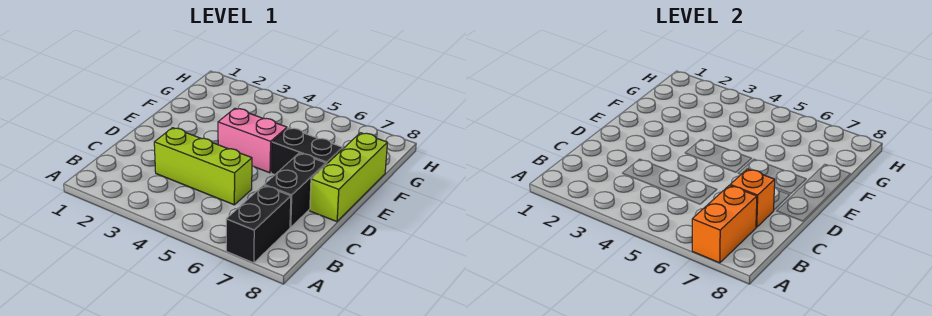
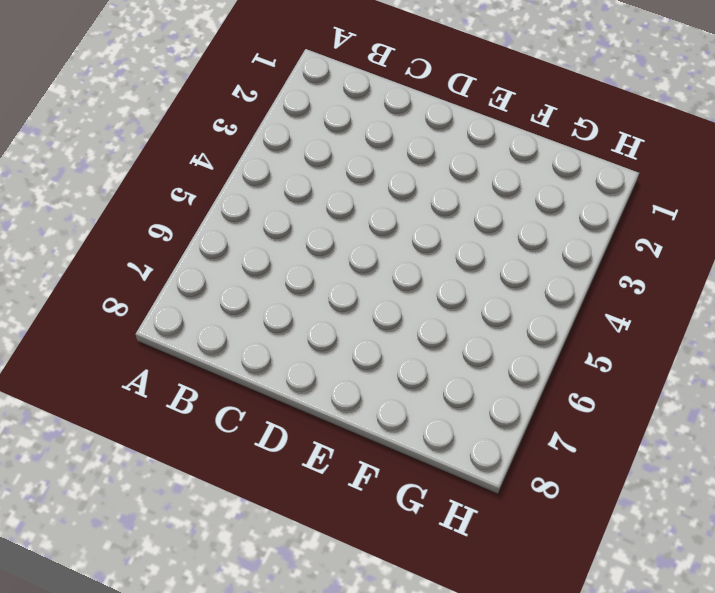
none -> black 1x2 brick [226,185,291,263]
none -> lime 1x3 brick [154,128,252,205]

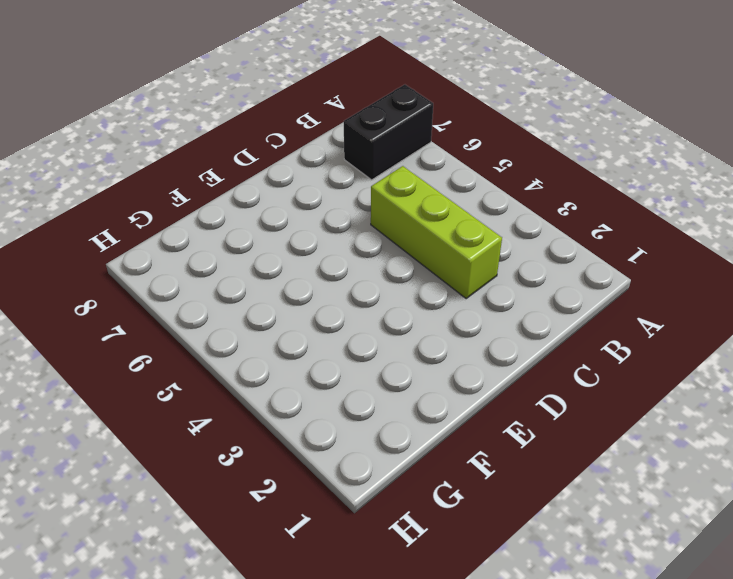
none -> black 1x2 brick [264,153,326,227]
none -> lime 1x3 brick [310,133,387,222]

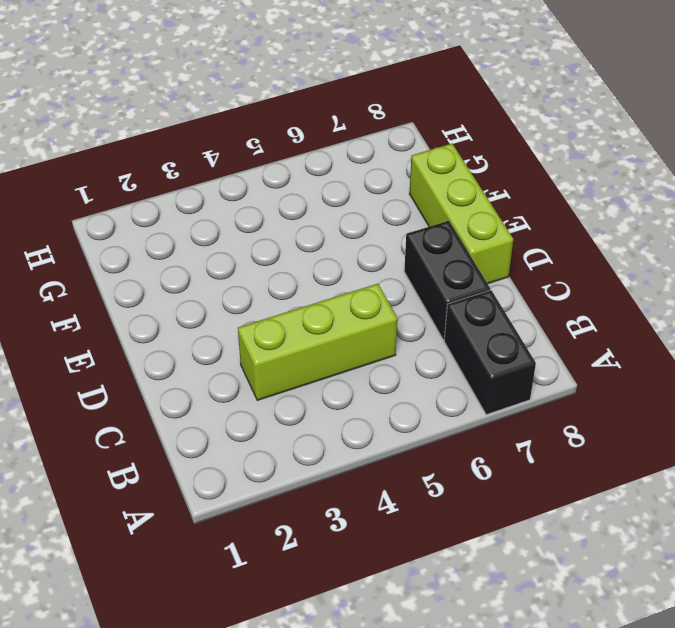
none -> pink 1x2 brick [218,108,287,173]
none -> black 1x2 brick [271,128,343,175]

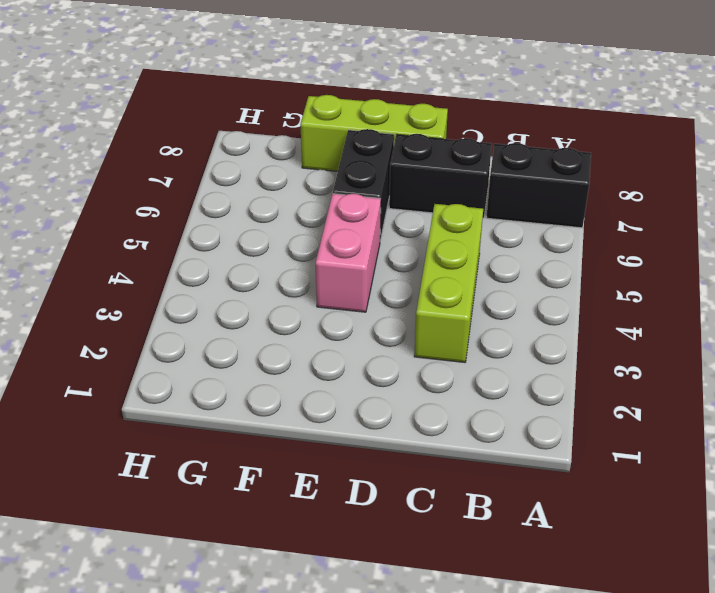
none -> orange 1x2 brick [692,185,757,263]
none -> orange 1x1 brick [730,169,775,227]

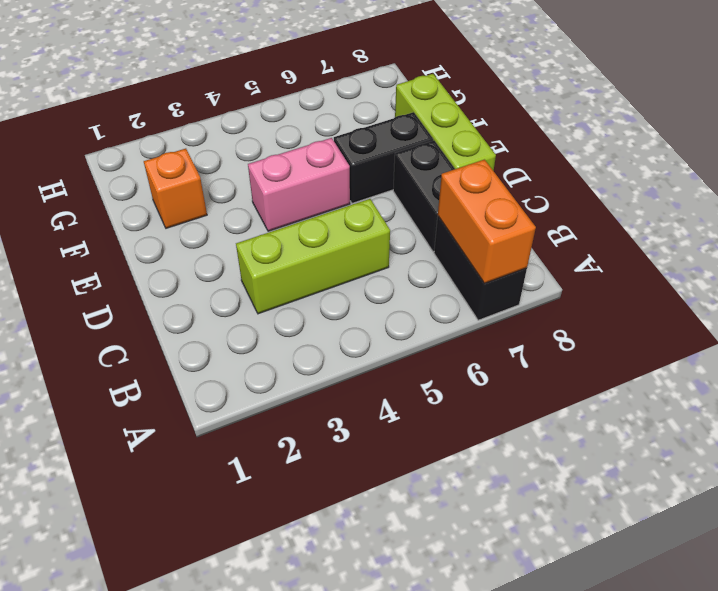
orange 1x1 brick [144,149,207,228] -> orange 1x1 brick moved to [730,169,775,227]

